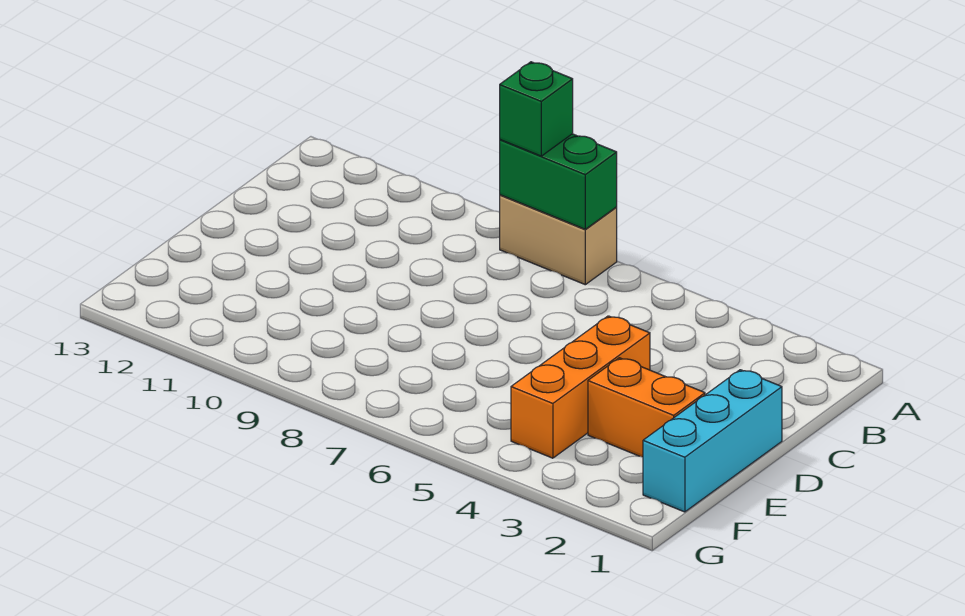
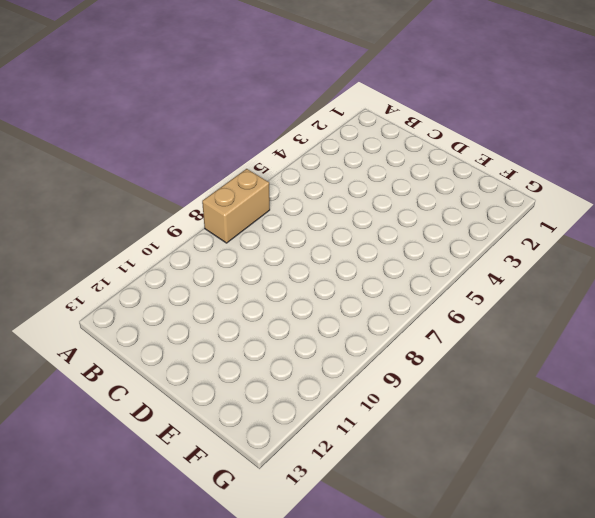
none -> cyan 1x3 brick [643,370,782,512]
none -> orange 1x3 brick [511,316,650,458]

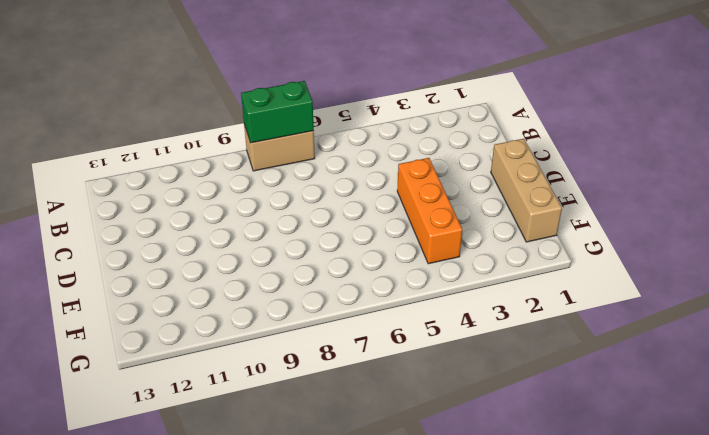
tan 1x3 brick [491,139,562,242] -> cyan 1x3 brick [643,370,782,512]
none -> orange 1x2 brick [588,358,705,457]
none -> green 1x1 brick [500,62,573,156]

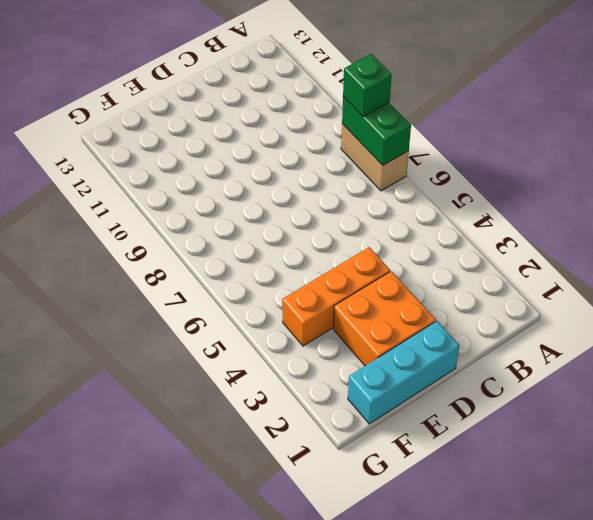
orange 2x2 brick [333,271,436,366] -> orange 1x2 brick [588,358,705,457]

